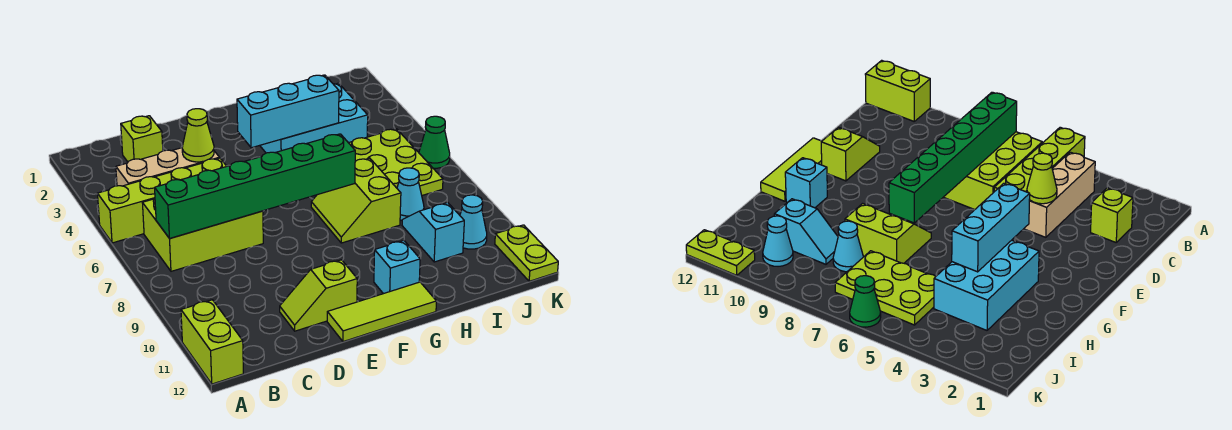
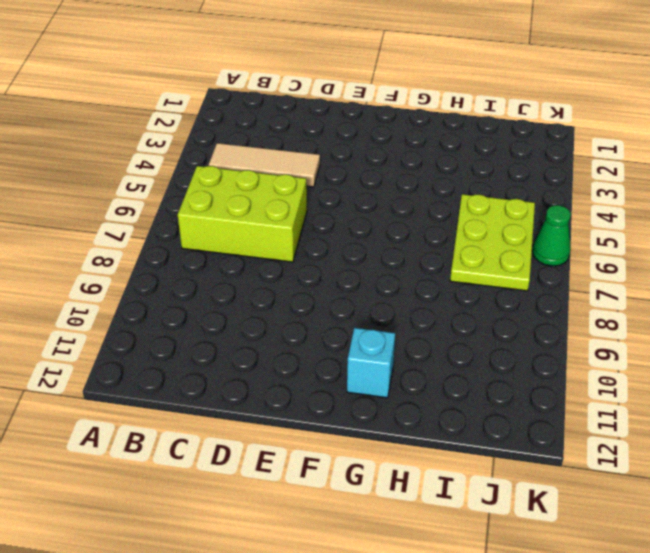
tan 1x3 tile [209,143,320,187] -> tan 1x3 brick [116,148,219,186]
none -> lime 1x4 brick [98,158,227,243]
none -> lime 1x2 brick [181,300,243,384]
none -> lime 1x1 brick [121,116,163,162]

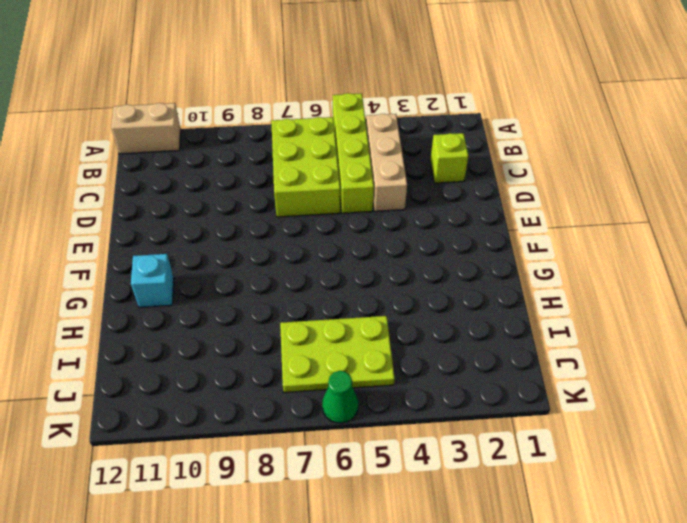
tan 1x2 brick [111,103,181,154] -> lime 1x2 brick [181,300,243,384]
none -> lime 1x2 slope [280,260,357,331]
none -> lime 1x3 tile [327,282,436,342]
none -> cyan 2x3 brick [260,83,368,153]

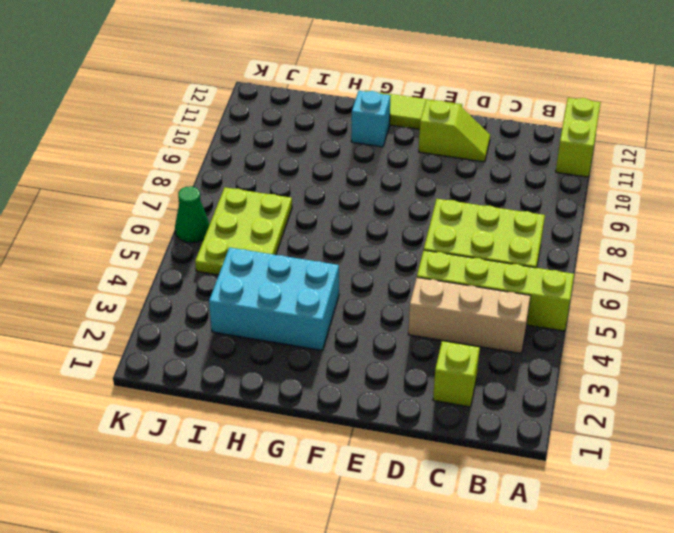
none -> lime 2x2 slope [311,158,401,243]
none -> cyan 1x1 cone [397,168,424,220]
none -> cyan 1x2 slope [402,202,464,262]

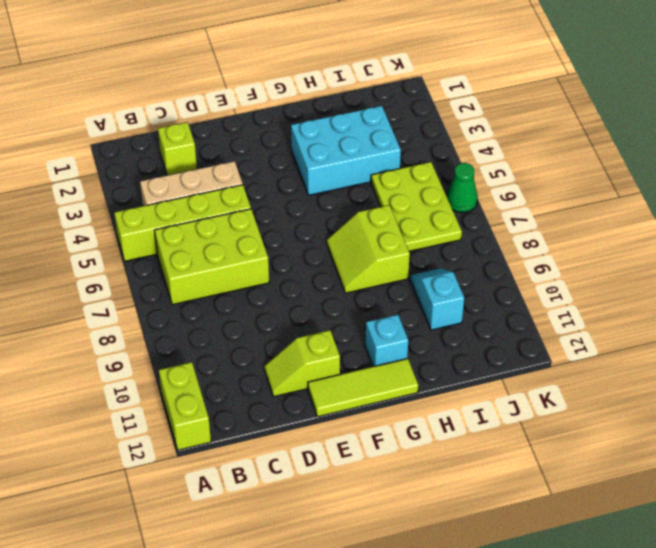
none -> cyan 1x1 cone [397,168,424,220]
none -> cyan 1x1 cone [460,195,487,249]
none -> lime 1x2 plate [495,225,558,281]

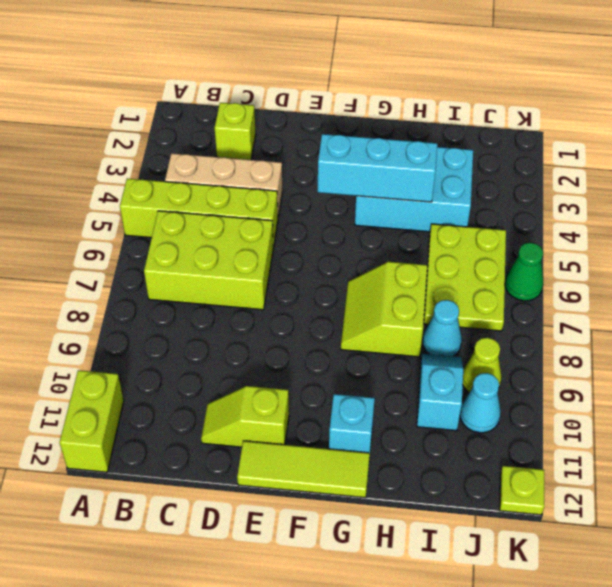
lime 1x1 cone [463,338,502,392] -> lime 1x1 cone moved to [182,109,214,162]
lime 1x1 plate [500,466,544,515] -> lime 1x2 plate [495,225,558,281]
none -> green 1x6 brick [155,134,355,238]

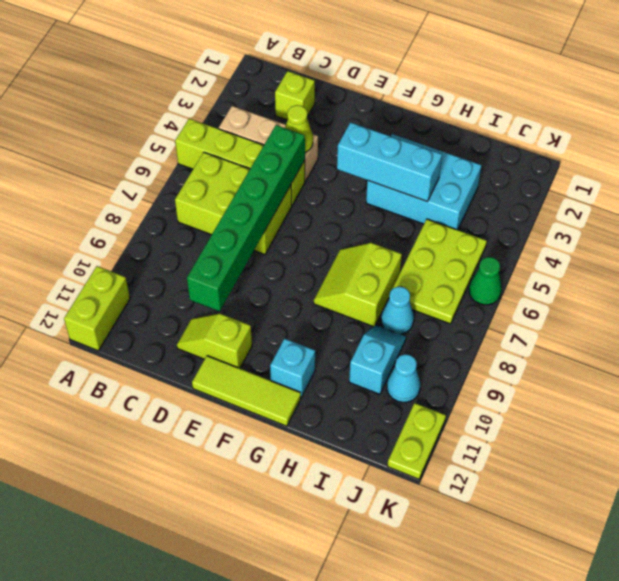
green 1x6 brick [187,125,305,311] -> green 1x6 brick turned to [155,134,355,238]

